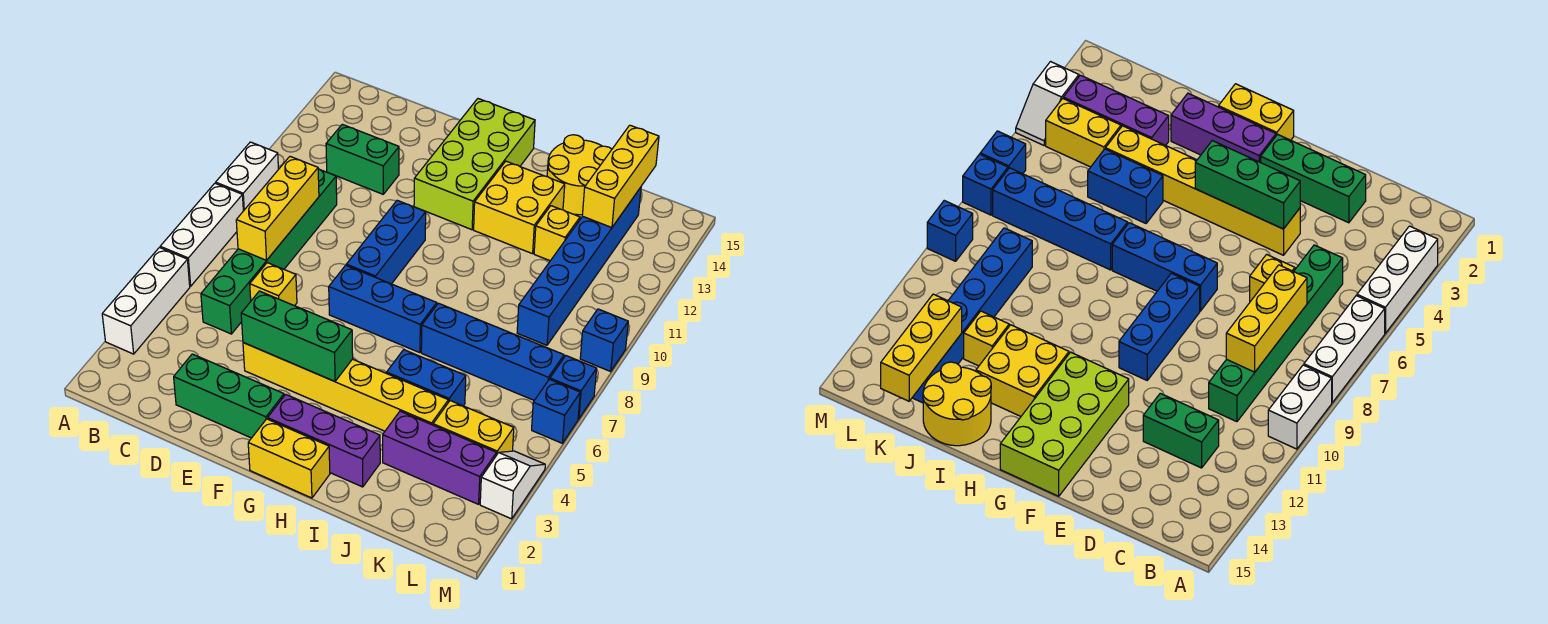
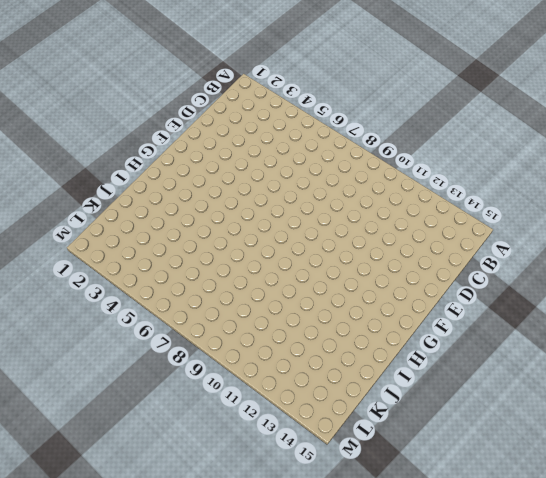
none -> white 1x3 brick [102,248,190,354]
none -> white 1x3 brick [160,183,243,286]
none -> white 1x2 brick [216,142,278,211]

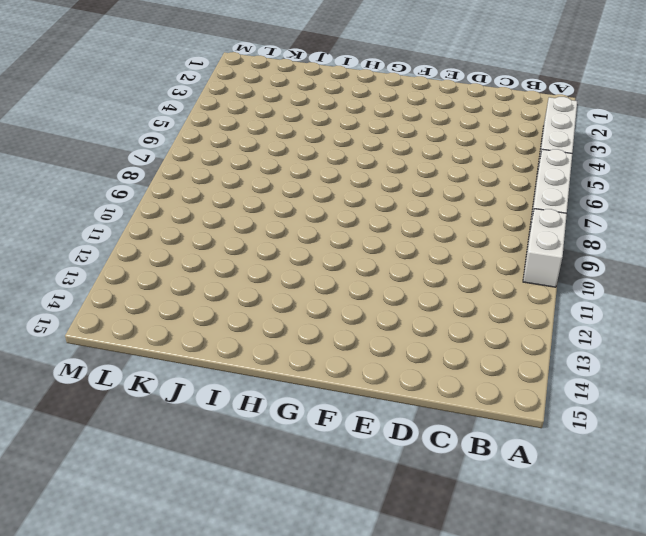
none -> green 1x6 brick [201,169,337,334]
none -> green 1x2 brick [326,124,399,194]
none -> green 1x3 brick [174,354,284,438]

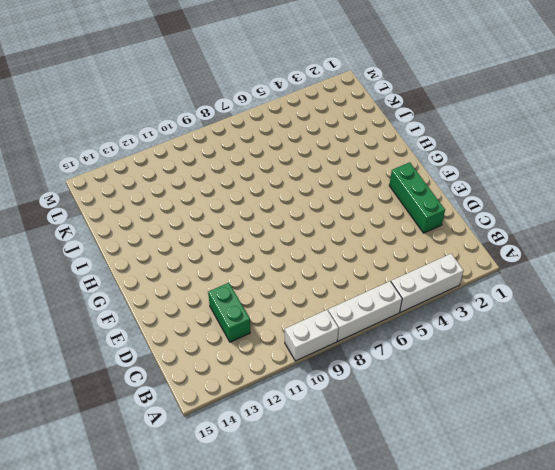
none -> green 1x6 brick [201,169,337,334]
none -> yellow 1x1 brick [250,263,297,306]
none -> yellow 1x6 brick [243,343,448,431]

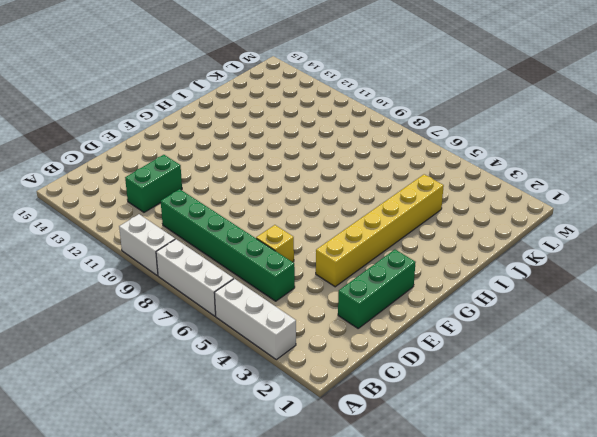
none -> blue 1x3 brick [329,265,437,353]
none -> blue 1x3 brick [346,200,426,284]
none -> lime 2x4 brick [414,99,535,230]

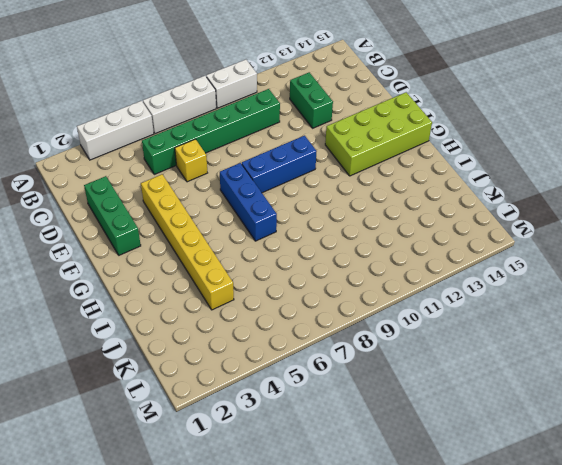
none -> yellow 1x2 brick [248,419,330,498]
none -> purple 1x3 brick [268,395,380,487]
none -> yellow 2x2 brick [474,161,565,254]

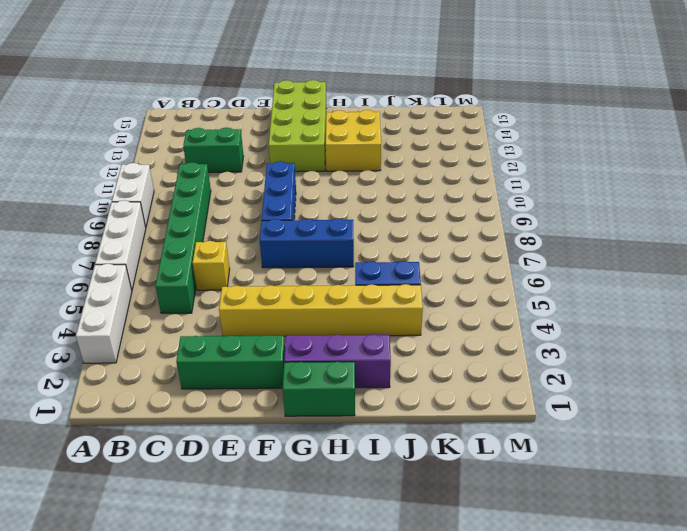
green 1x2 brick [283,362,355,416] -> yellow 1x2 brick [248,419,330,498]
none -> blue 1x4 brick [421,303,564,400]
none -> yellow 2x2 round brick [547,135,612,215]
none -> purple 1x3 brick [383,411,496,504]

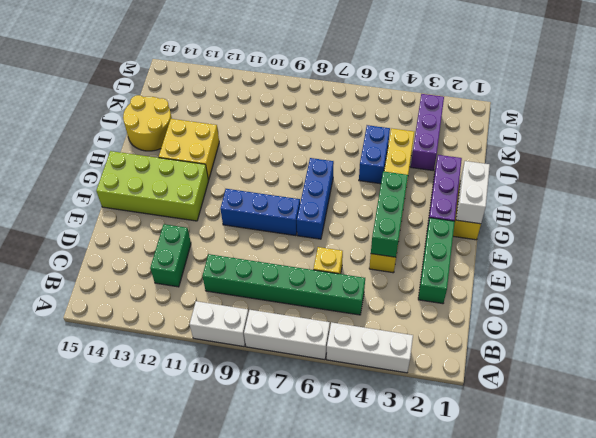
white 1x2 brick [456,161,490,224] -> none
none -> blue 1x4 brick [421,303,564,400]
none -> yellow 1x1 brick [534,206,580,261]
none -> yellow 1x2 brick [433,401,514,455]

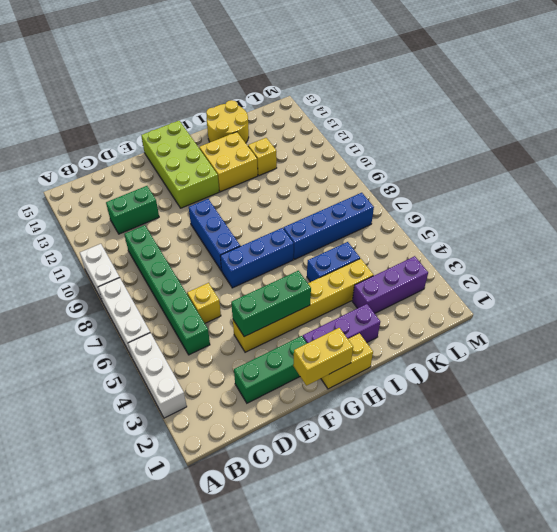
yellow 1x2 brick [293,328,353,386] -> yellow 1x2 brick moved to [433,401,514,455]
none -> blue 1x6 brick [517,187,641,345]
none -> white 1x2 slope [480,451,545,519]
none -> blue 1x1 brick [532,379,580,443]

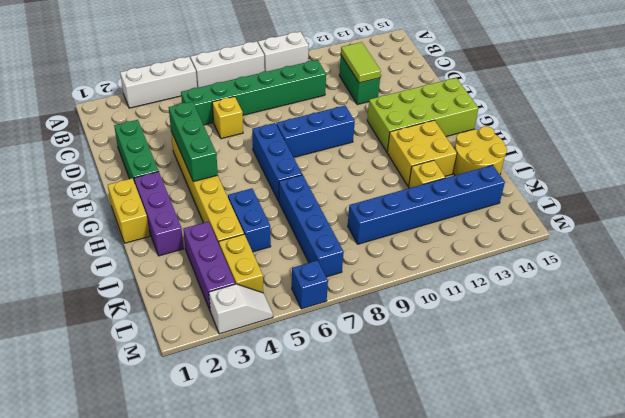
lime 1x2 tile [341,42,381,83] -> none
none -> blue 1x1 brick [550,356,597,419]
none -> blue 1x1 brick [580,309,628,371]
none -> yellow 1x3 brick [236,157,319,260]

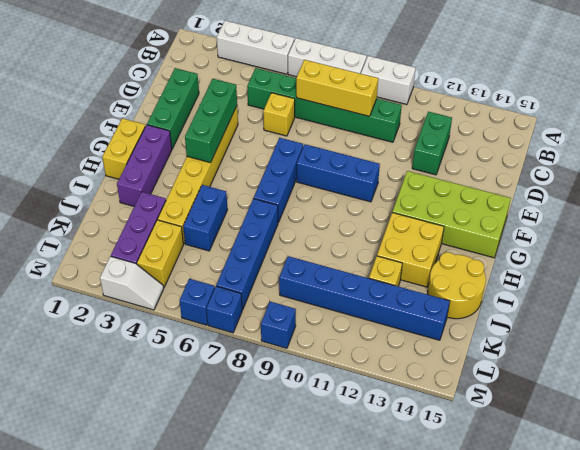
none -> yellow 1x3 brick [582,125,659,228]

